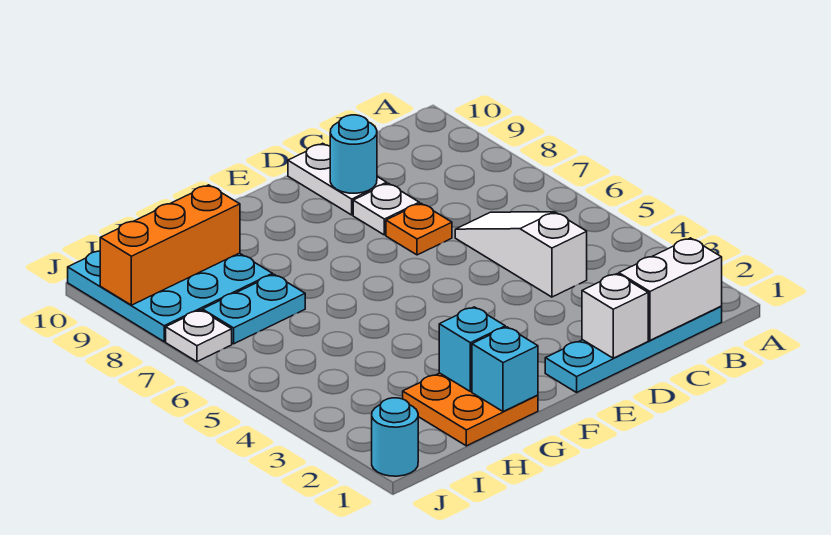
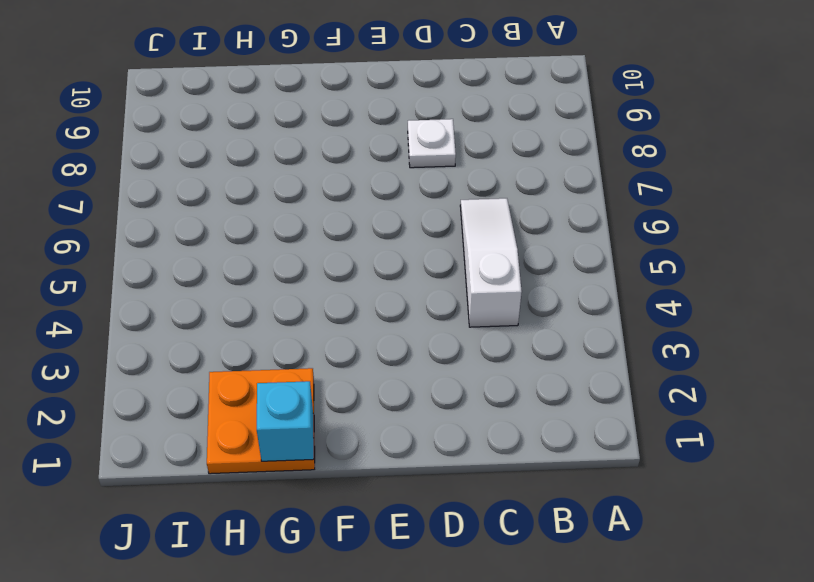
none -> cyan 1x4 plate [545,306,722,392]
none -> orange 1x1 plate [386,203,452,255]
none -> white 1x2 plate [288,143,387,215]

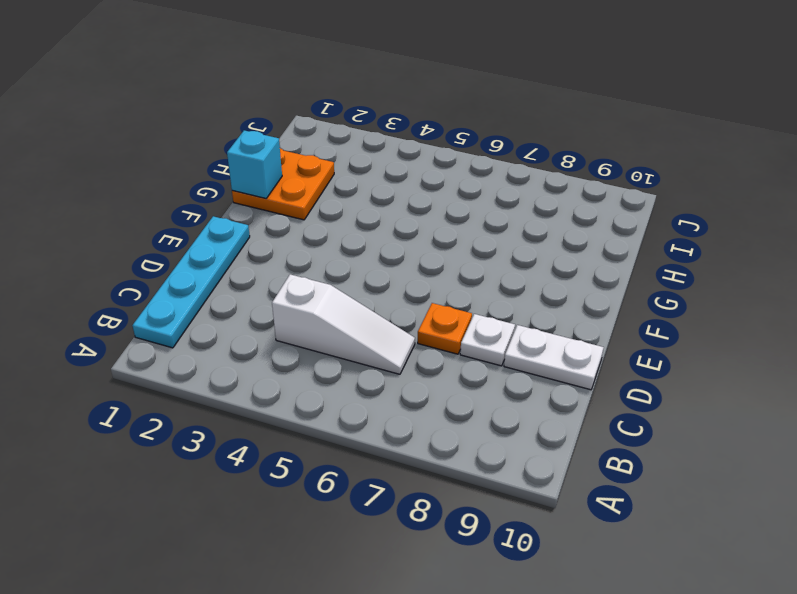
none -> cyan 1x2 plate [202,275,305,344]
none -> cyan 3x3 plate [68,251,273,342]
none -> cyan 1x1 round brick [372,398,418,476]

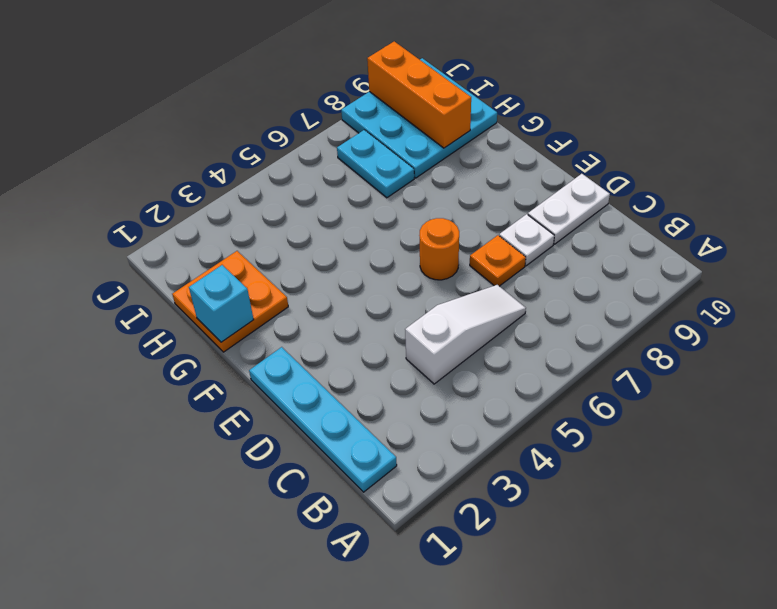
orange 1x1 round brick [419,218,459,280] -> none
none -> cyan 1x1 round brick [372,398,418,476]
none -> white 1x1 plate [166,310,232,362]
none -> white 1x2 brick [619,238,722,340]

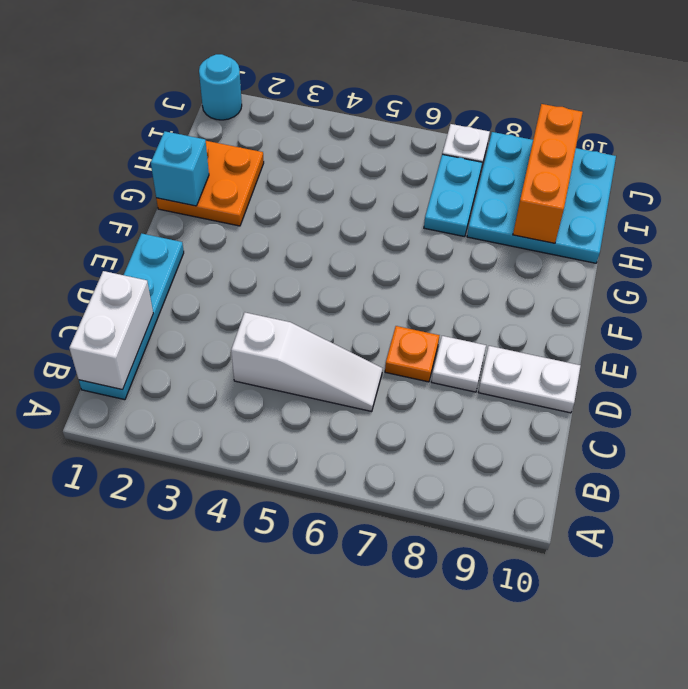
none -> white 1x1 brick [582,274,648,358]
none -> cyan 1x1 round brick [330,115,377,193]
none -> cyan 1x1 brick [439,307,505,392]

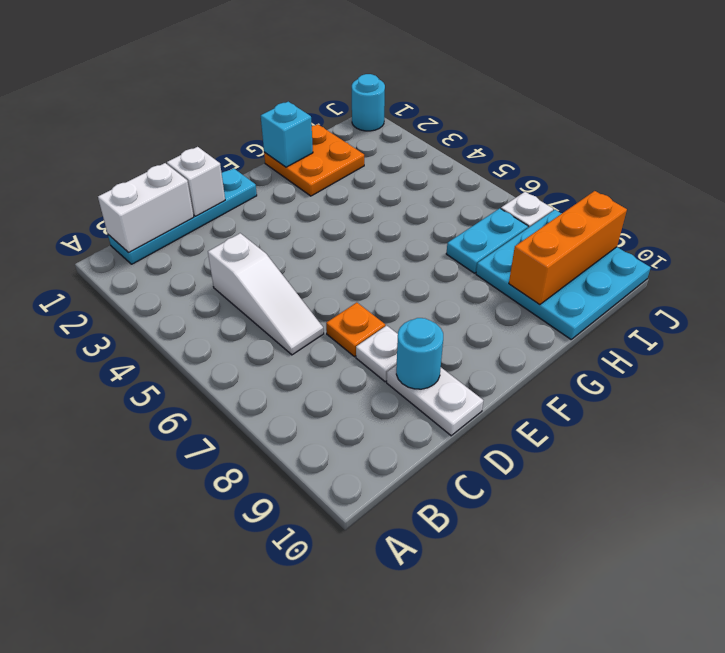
none -> cyan 1x1 brick [439,307,505,392]

